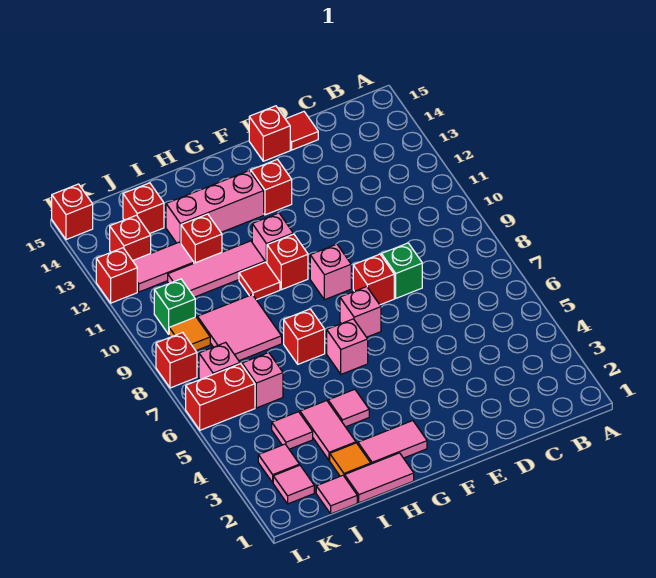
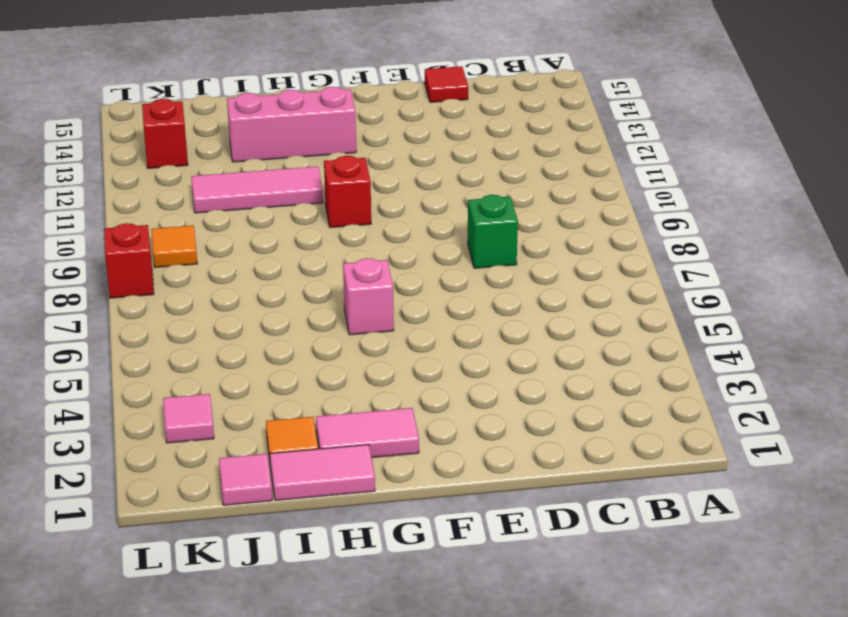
none -> red 1x1 brick [353,254,394,305]
none -> red 1x1 brick [249,106,290,161]
none -> pink 1x1 brick [340,287,381,337]
none -> pink 1x1 brick [310,244,351,300]

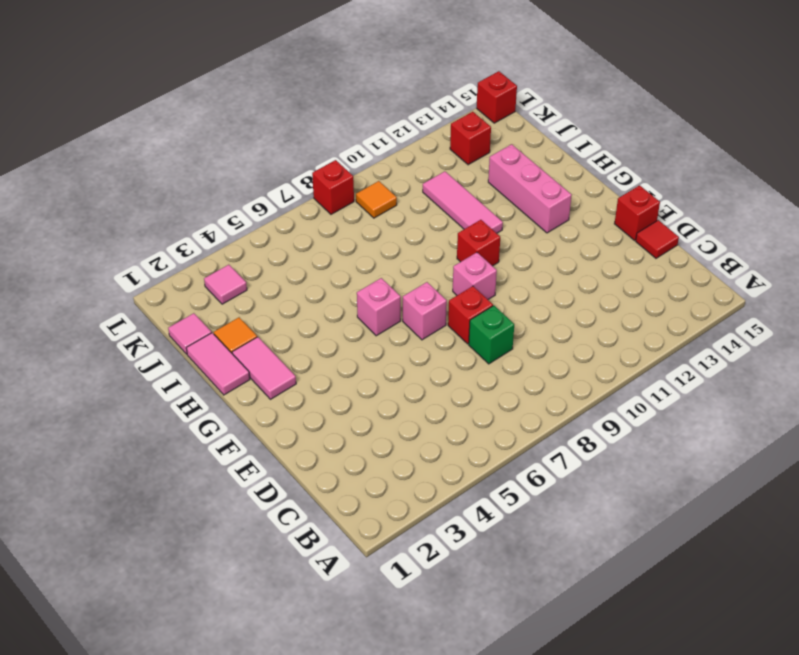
none -> red 1x1 brick [251,159,292,215]
none -> pink 1x1 brick [252,213,293,263]
none -> pink 1x1 tile [328,389,369,427]
none -> red 1x1 brick [284,309,325,364]

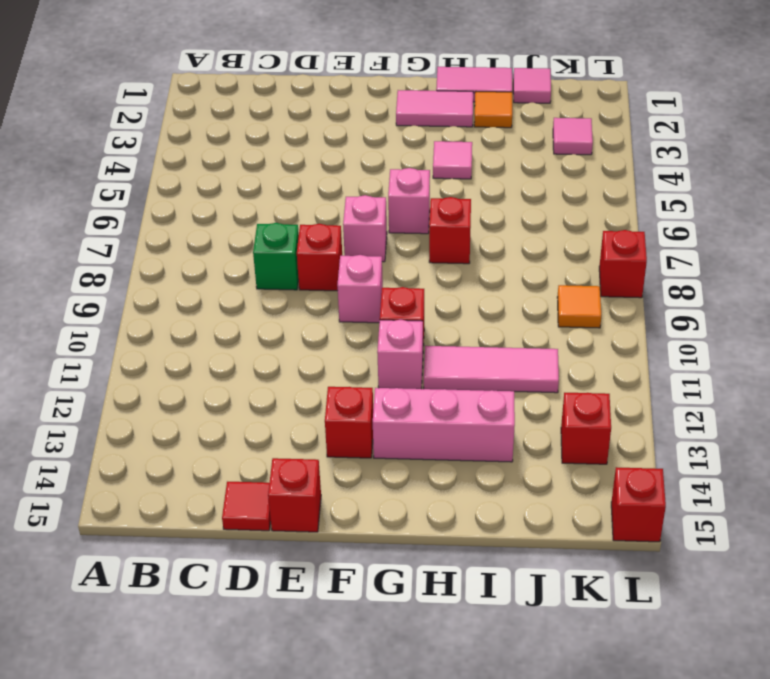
none -> red 1x1 tile [239,262,280,300]
none -> pink 1x2 tile [300,401,356,460]
none -> pink 2x2 tile [197,295,282,361]
none -> red 1x1 brick [181,214,222,263]

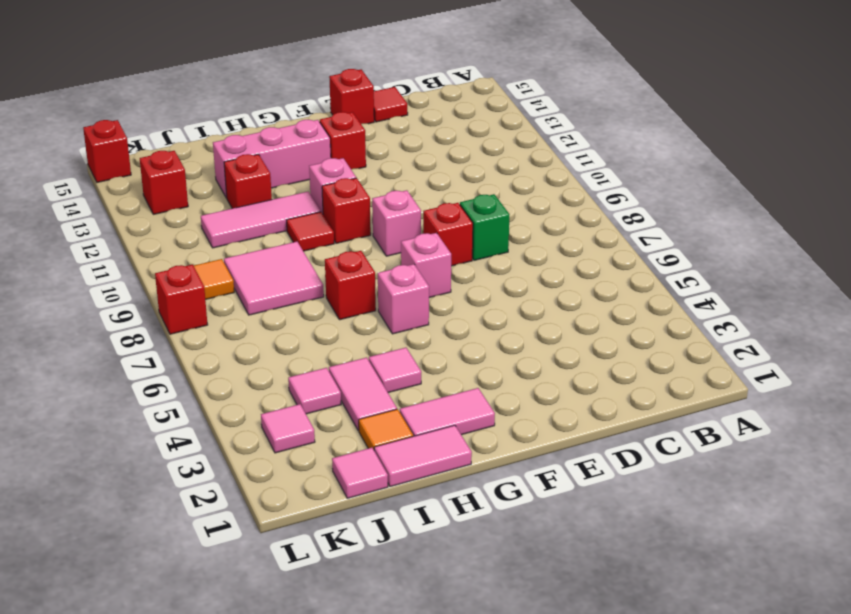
none -> pink 1x1 brick [242,353,283,408]
none -> pink 1x2 tile [133,242,194,292]
none -> red 1x1 brick [123,183,164,234]
none -> pink 1x1 tile [273,465,314,504]

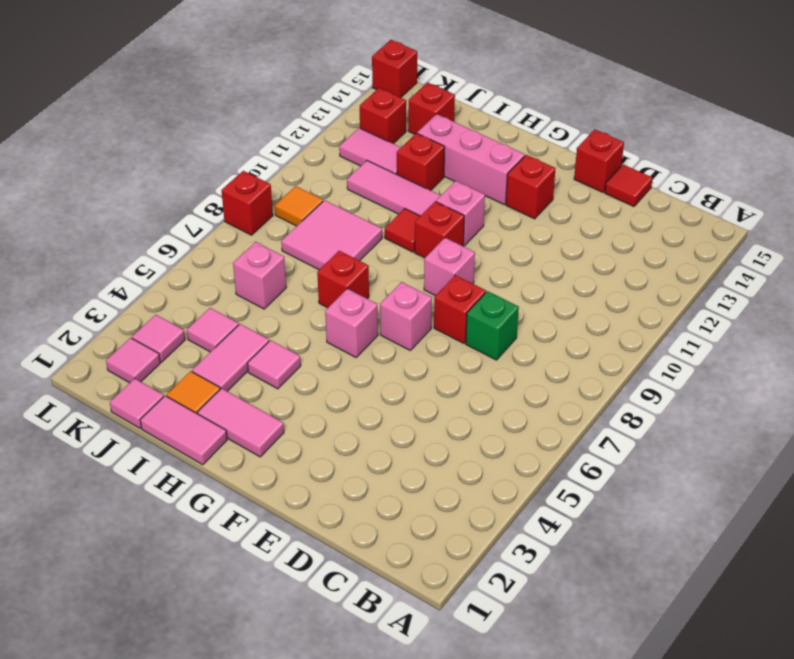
none -> red 1x2 brick [186,364,255,430]
none -> pink 1x1 brick [199,342,240,379]
none -> green 1x1 brick [154,279,195,334]
none -> red 1x1 brick [96,248,137,303]

